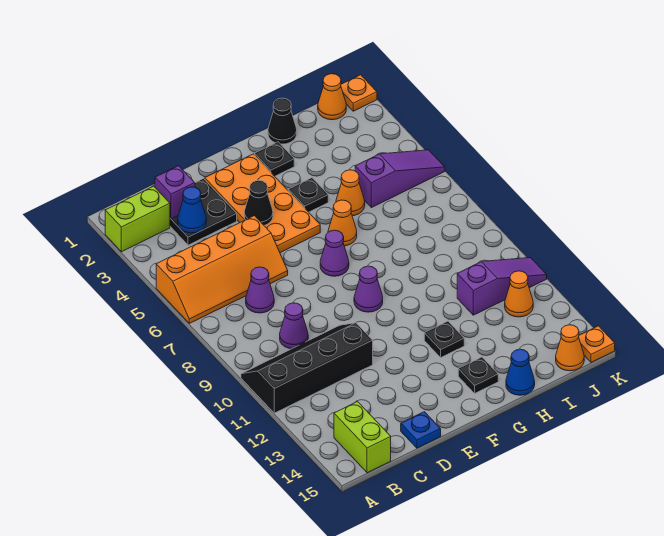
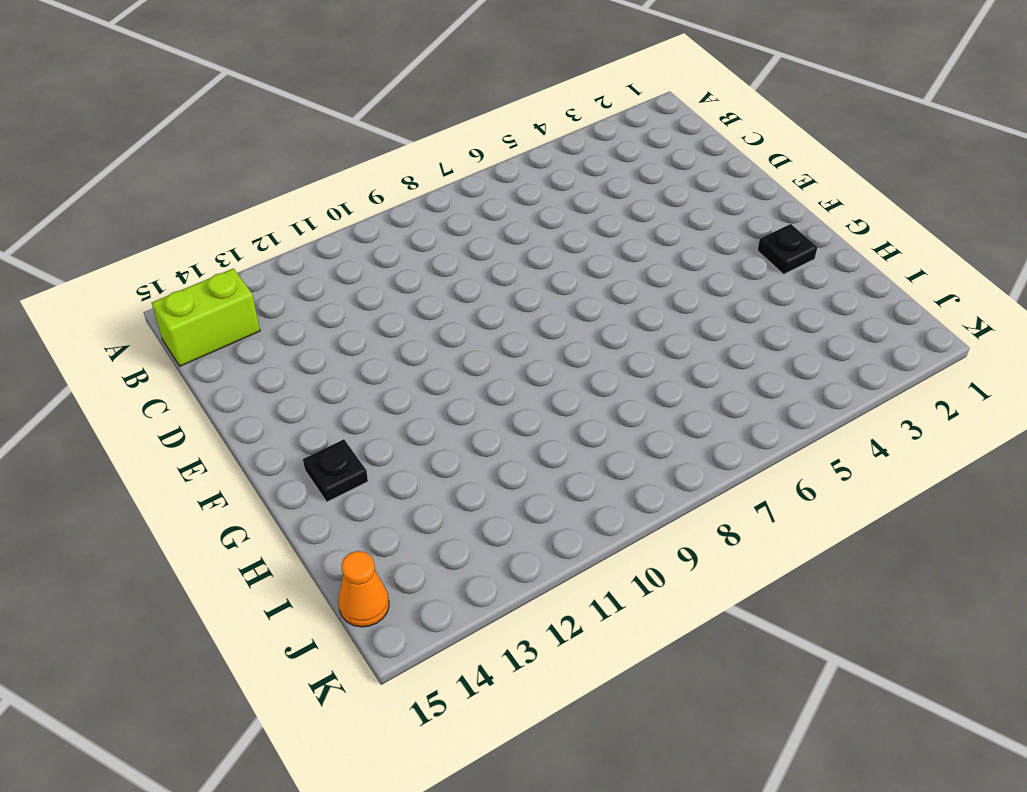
none -> lime 1x2 brick [105,186,170,252]
none -> orange 2x4 slope [156,216,288,323]
none -> black 2x4 slope [241,323,373,413]

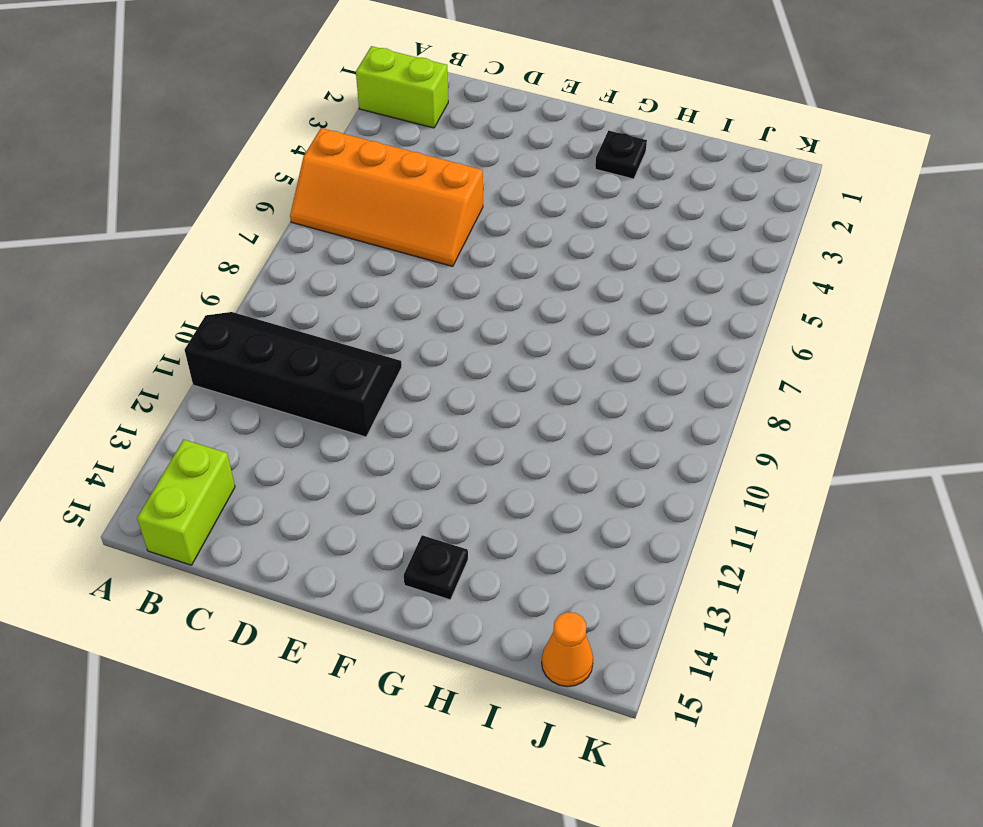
none -> black 2x2 plate [170,179,237,245]
none -> purple 1x1 cone [246,267,274,313]
none -> purple 1x1 cone [280,303,308,349]

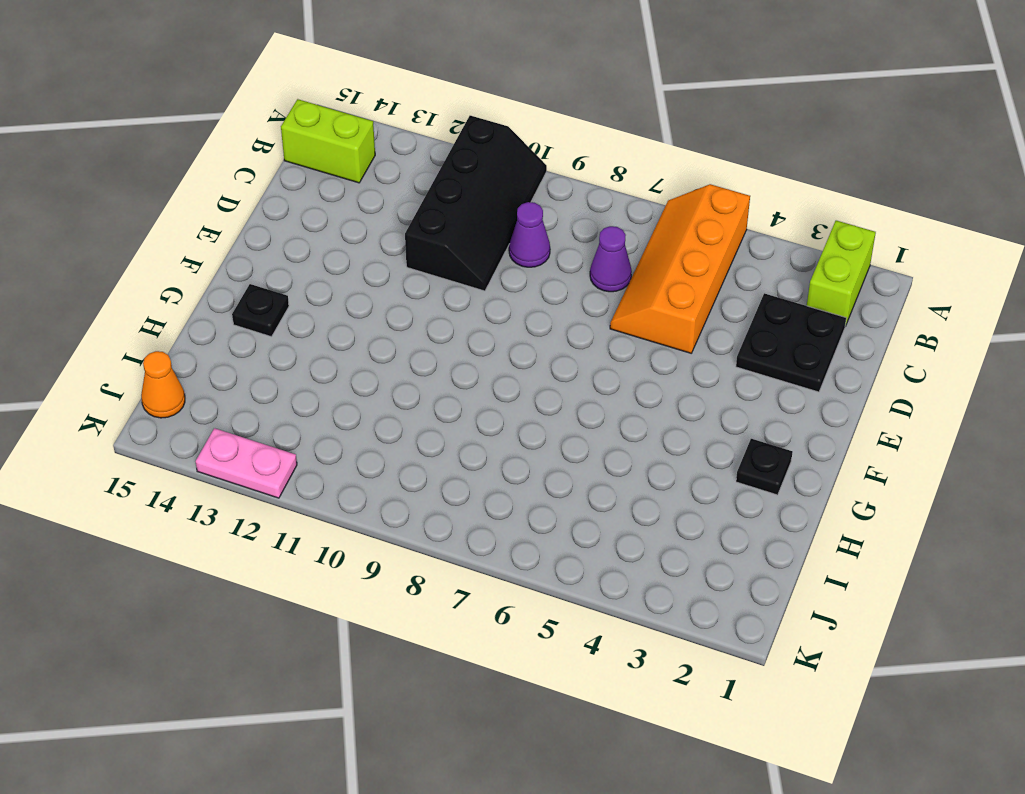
pink 1x2 plate [196,428,297,498] -> none
none -> blue 1x1 plate [401,412,441,448]
none -> orange 2x4 plate [205,154,320,253]
none -> purple 1x1 cone [320,230,349,276]

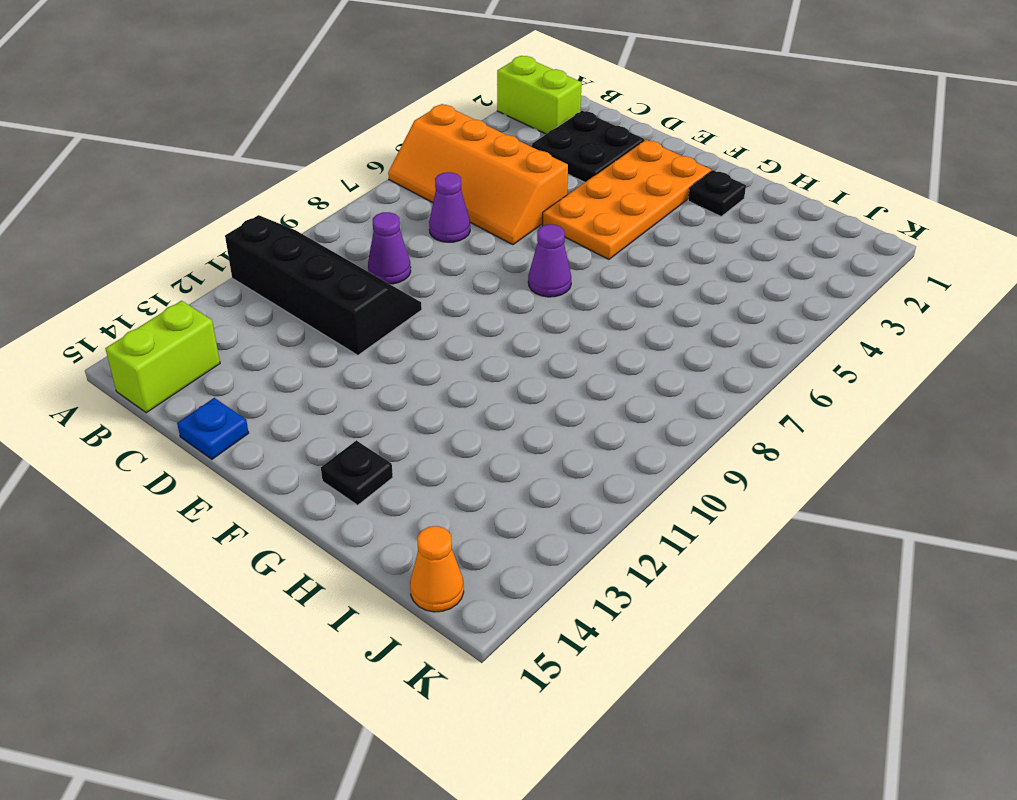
none -> purple 1x1 cone [354,266,383,312]
none -> black 1x1 plate [288,178,328,212]
none -> orange 1x1 cone [328,200,357,246]

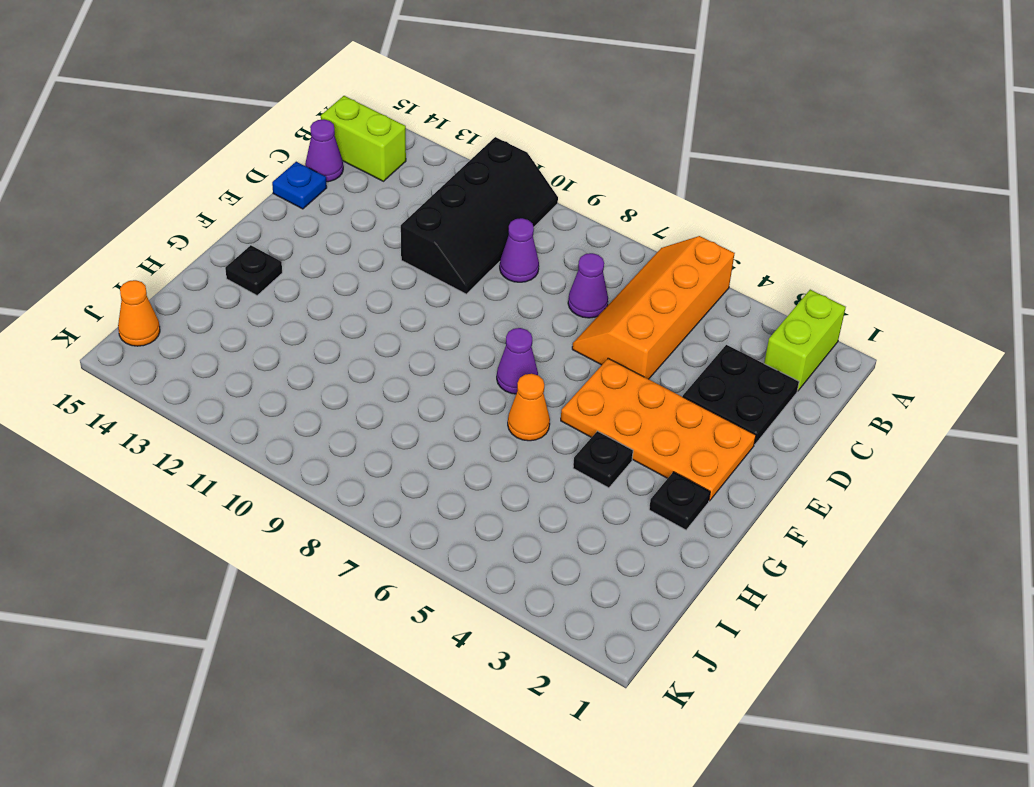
purple 1x1 cone [305,120,343,182] -> purple 1x1 cone moved to [354,266,383,312]
none -> black 1x1 plate [424,321,464,357]
none -> black 1x1 cone [268,98,297,144]
none -> orange 1x1 cone [336,170,365,216]

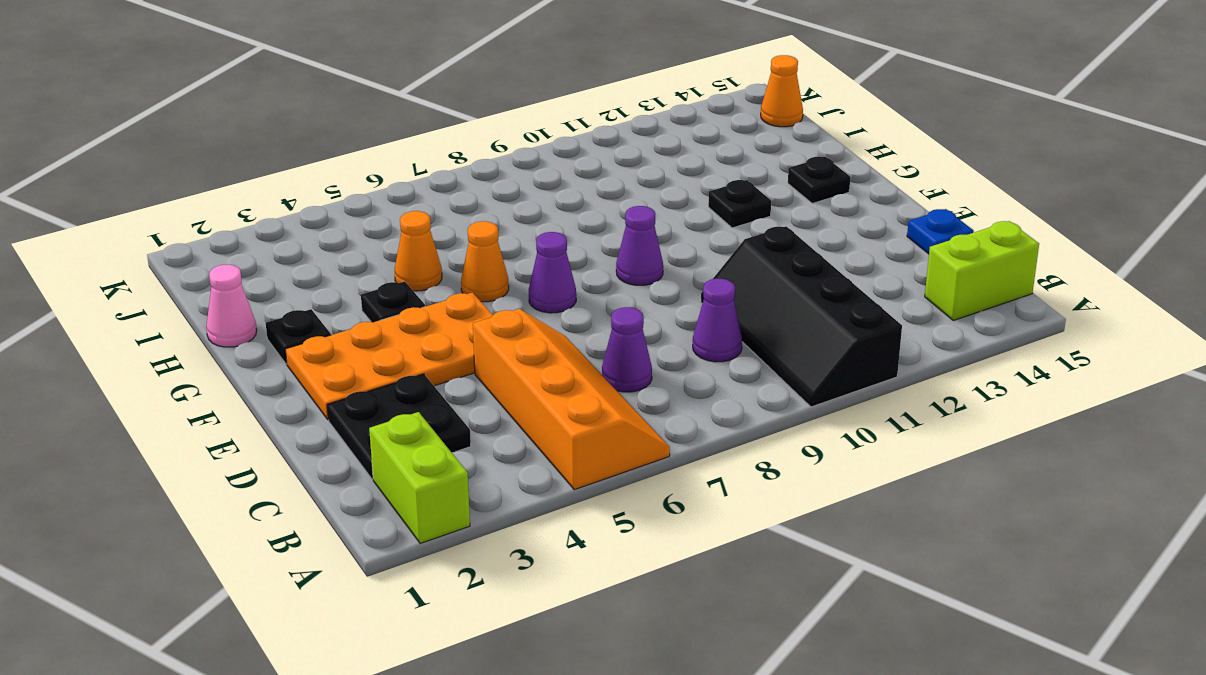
pink 1x1 cone [206,265,257,347] -> black 1x1 cone [268,98,297,144]
none -> blue 1x1 cone [506,349,535,395]
none -> purple 1x3 slope [355,150,445,208]
none -> purple 1x3 slope [457,258,547,315]

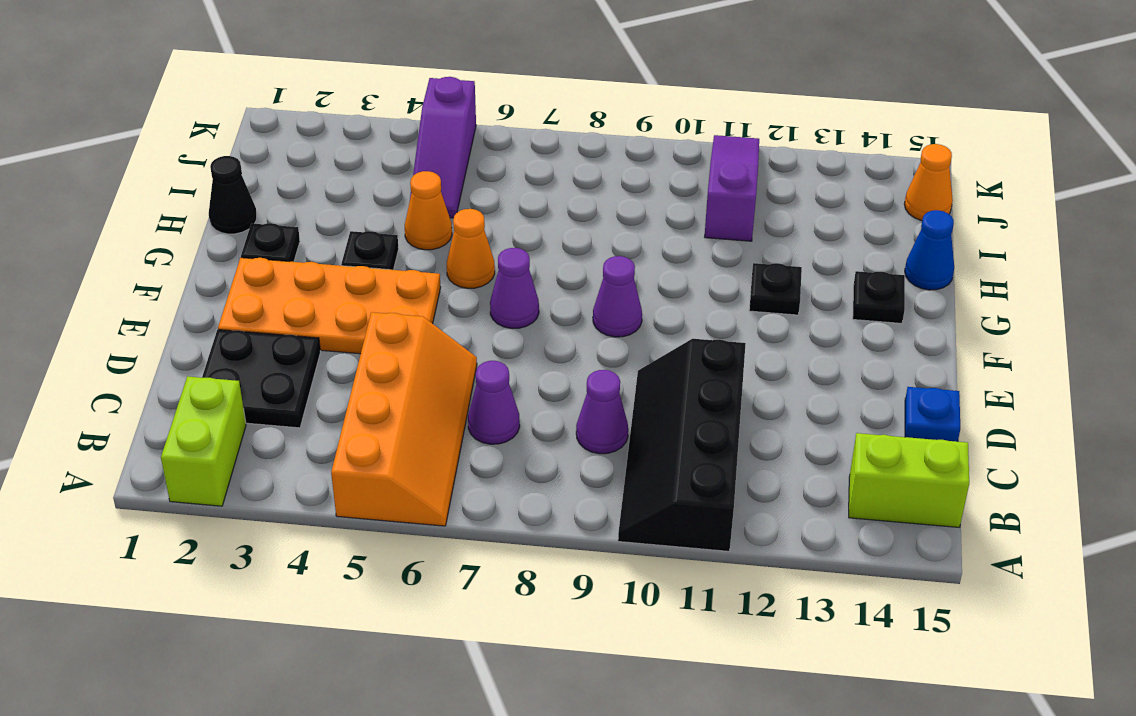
purple 1x3 slope [410,77,476,218] -> purple 1x3 slope turned to [355,150,445,208]
none -> orange 1x1 cone [318,74,346,120]
none -> orange 1x1 cone [505,271,533,317]
none -> orange 1x1 plate [341,75,377,111]

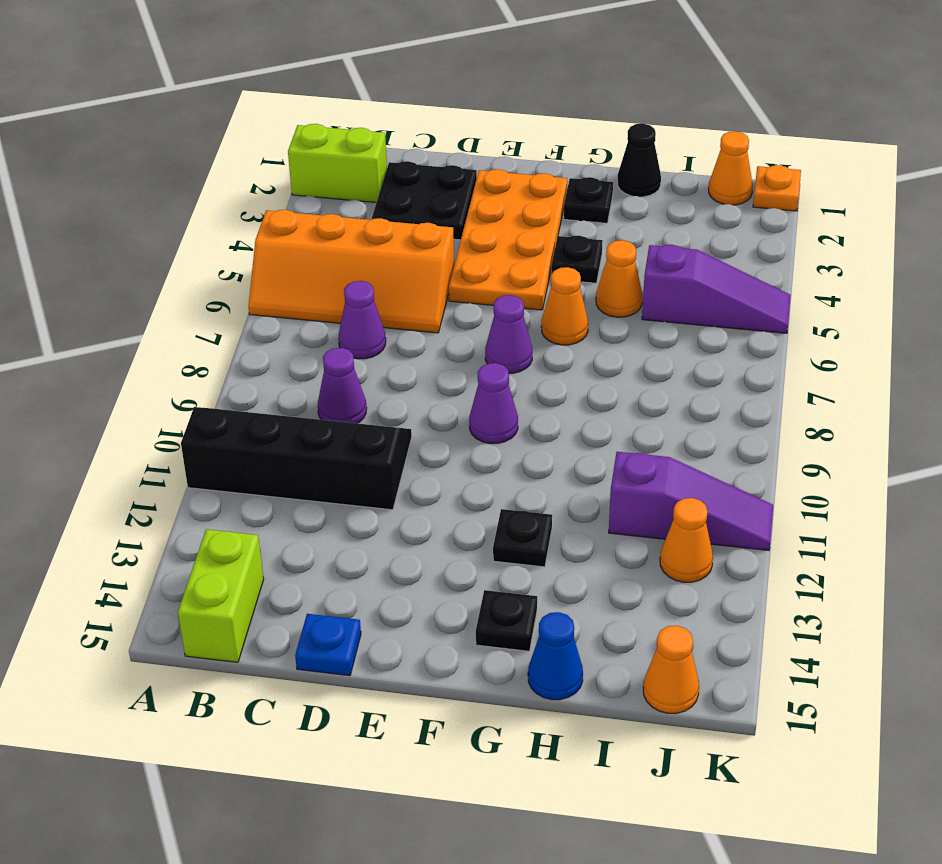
none -> orange 1x1 plate [579,326,615,362]
none -> purple 1x1 brick [155,166,195,219]
none -> blue 1x1 cone [178,187,206,233]

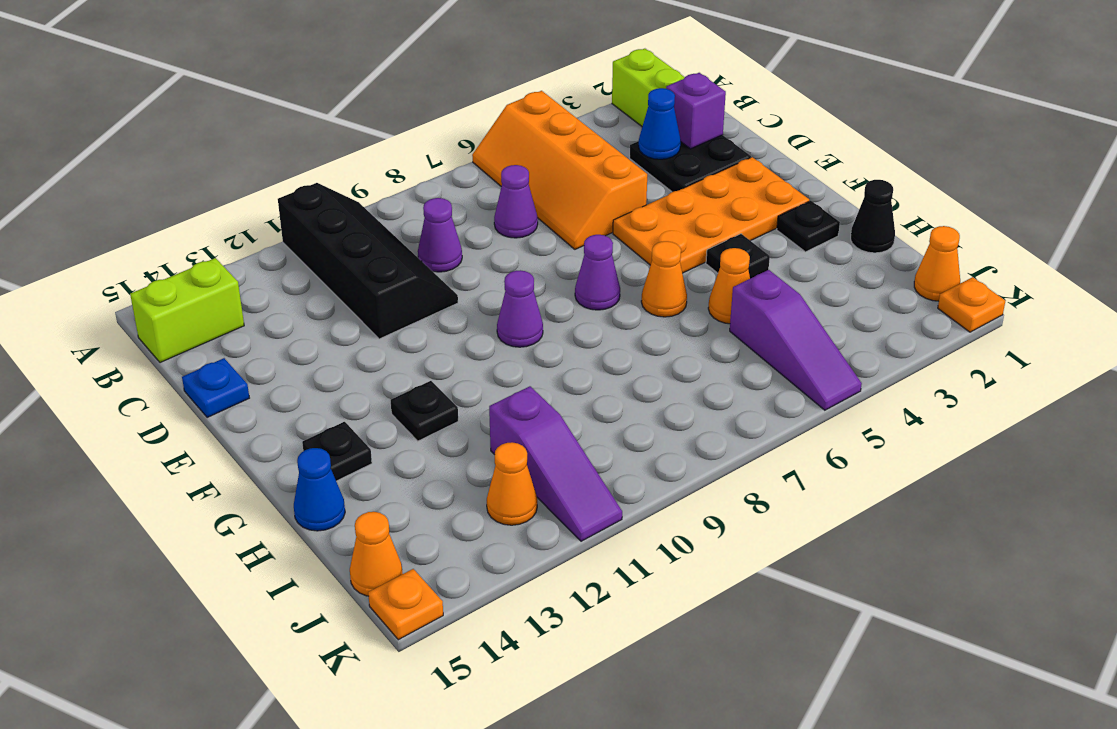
none -> black 1x1 cone [244,180,273,225]

